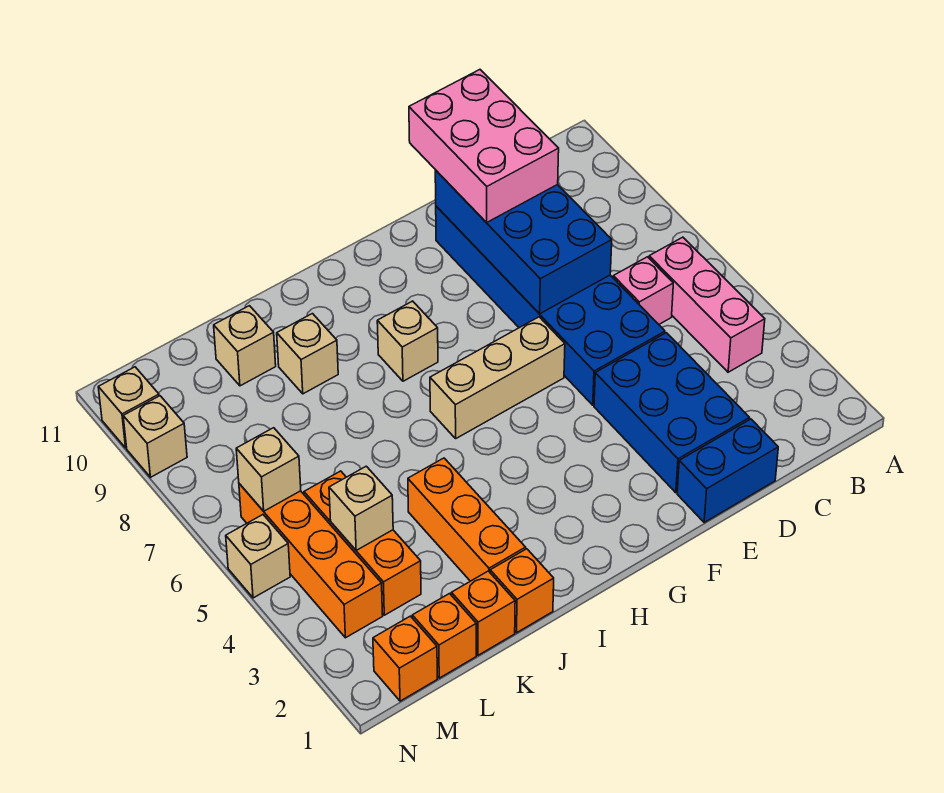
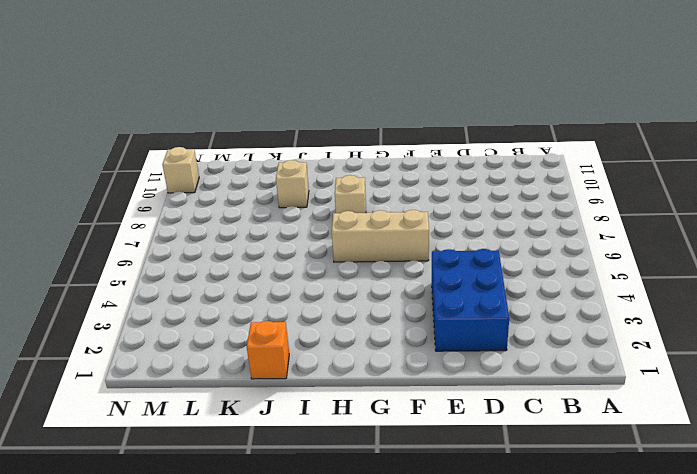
none -> pink 1x3 brick [649,237,765,372]
none -> pink 1x1 brick [613,257,673,324]
none -> blue 1x2 brick [677,419,778,522]

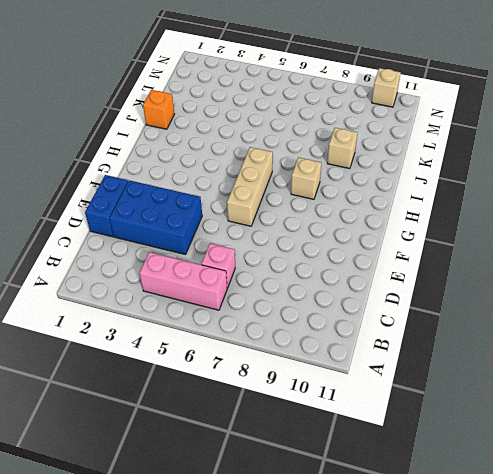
none -> blue 2x6 brick [436,206,665,405]
none -> orange 1x3 brick [408,458,526,581]
none -> orange 1x1 brick [451,571,515,655]

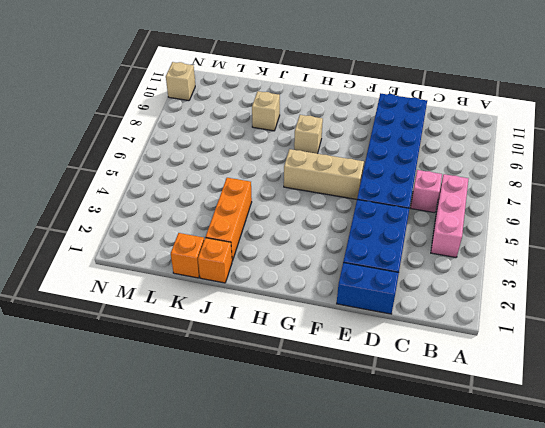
none -> tan 1x1 brick [214,306,276,386]
none -> orange 1x1 brick [412,594,476,678]
none -> orange 1x3 brick [304,471,421,615]

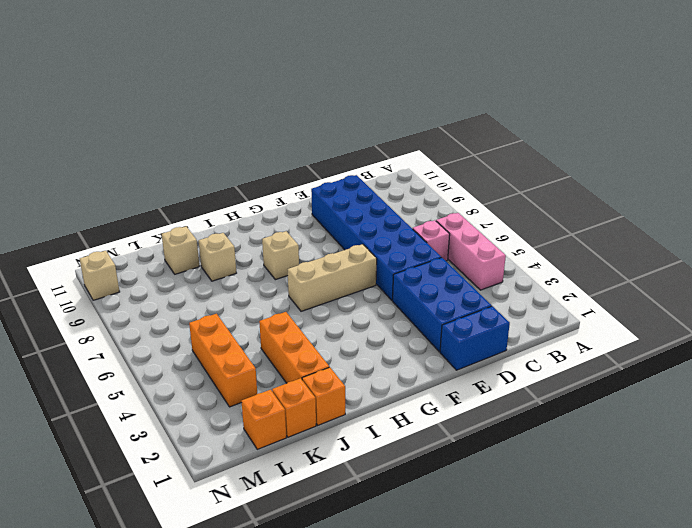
none -> orange 1x1 brick [373,616,437,701]
none -> orange 1x4 brick [239,484,383,638]
none -> tan 1x1 brick [226,515,290,598]

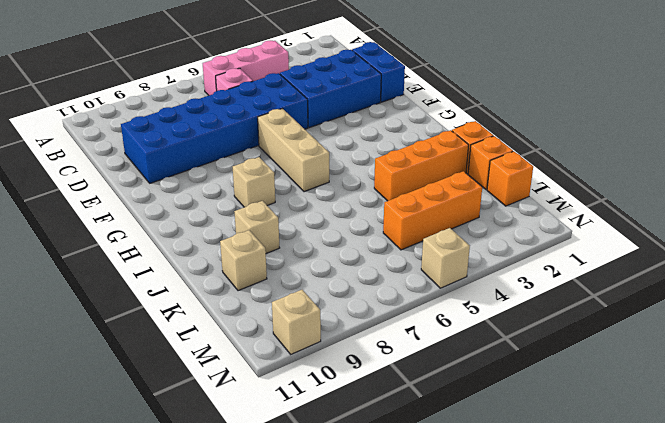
none -> orange 1x1 brick [373,616,437,701]
none -> orange 1x4 brick [239,484,383,638]
none -> tan 1x1 brick [123,396,187,477]

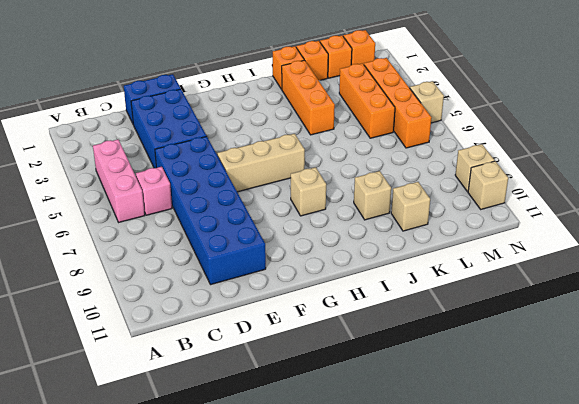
none -> blue 2x4 brick [435,170,612,314]
none -> tan 1x1 brick [329,466,393,550]
none -> tan 1x1 brick [236,428,301,511]

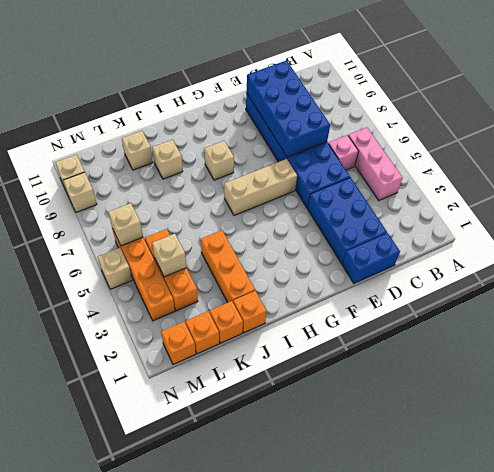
none -> pink 2x3 brick [409,70,559,223]

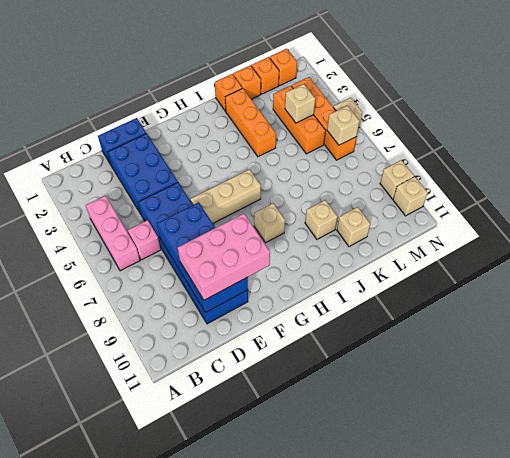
pink 2x3 brick [177,214,270,300] -> pink 2x3 brick turned to [409,70,559,223]

